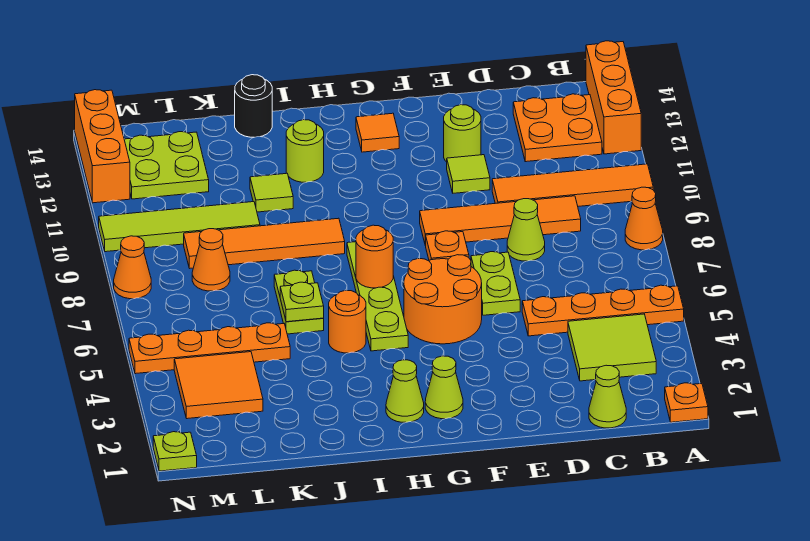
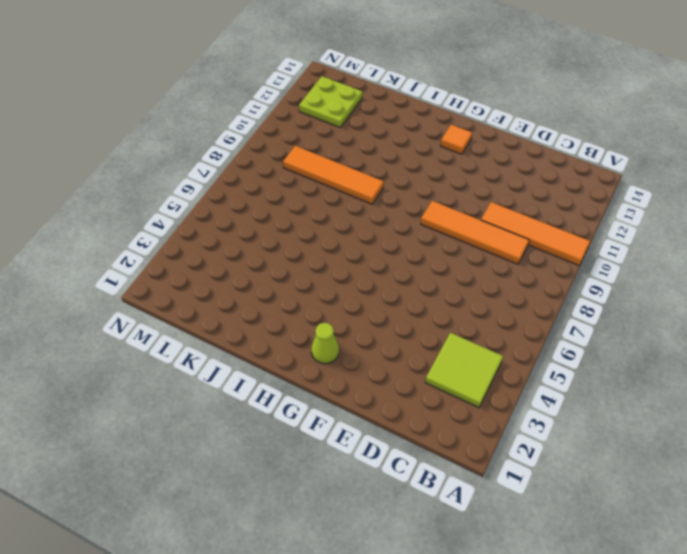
none -> orange 1x1 plate [665,383,708,422]
none -> orange 1x4 plate [522,285,684,336]
none -> orange 1x1 cone [625,187,663,250]
none -> orange 1x3 brick [586,41,641,154]

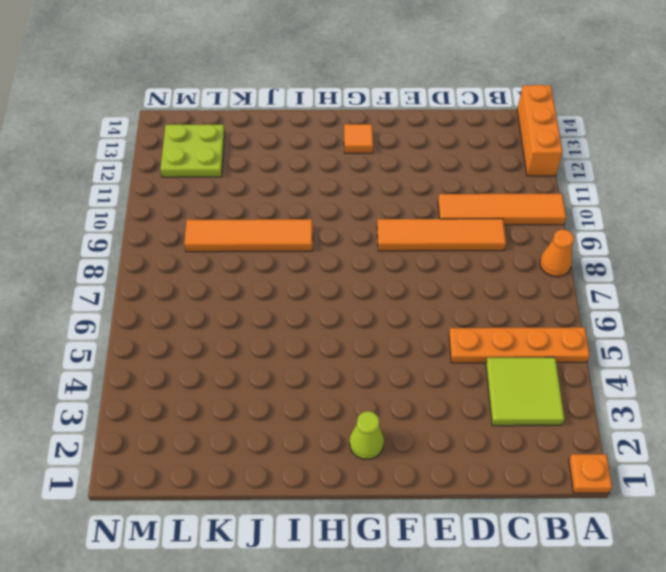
none -> orange 2x2 plate [513,94,602,162]
none -> lime 1x1 cone [589,365,626,428]
none -> lime 1x1 cone [507,199,545,261]
none -> lime 1x2 plate [471,252,520,315]

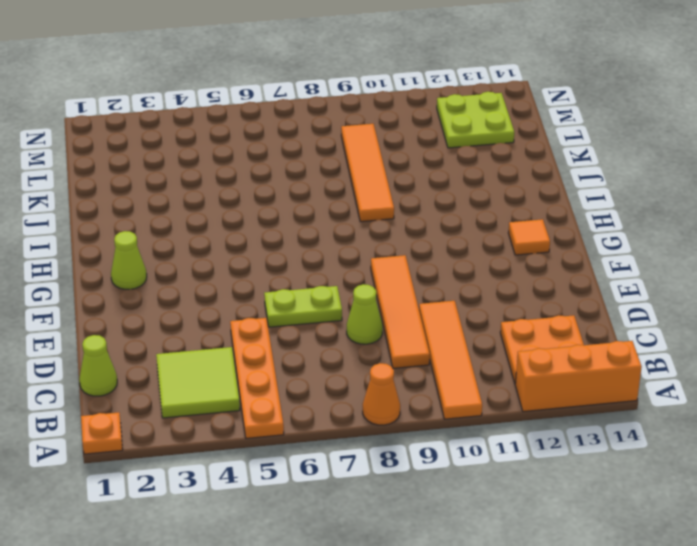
none -> lime 1x1 tile [447,155,490,193]
none -> lime 1x1 round brick [444,105,481,162]
none -> orange 2x2 round brick [404,255,482,344]
none -> orange 1x1 plate [426,231,469,260]

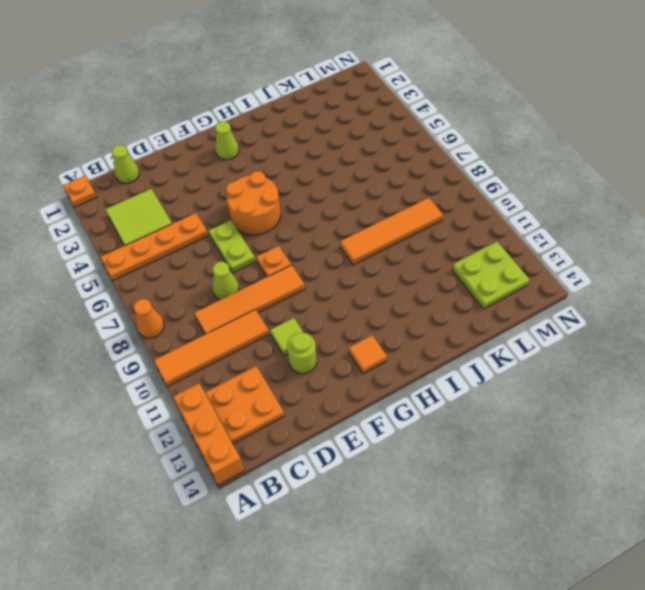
none -> lime 1x1 cone [386,360,424,422]
none -> lime 1x4 plate [347,242,408,351]
none -> orange 1x1 round brick [329,290,366,353]
none -> lime 1x1 round brick [286,120,324,182]

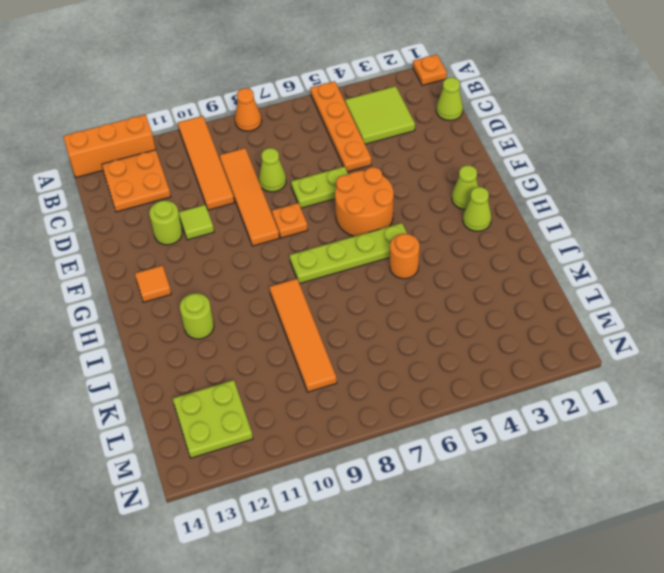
none -> lime 1x2 plate [274,270,324,334]
none -> lime 1x1 tile [250,173,293,212]
none -> black 1x1 round brick [235,75,272,137]
none -> orange 1x4 plate [129,323,290,374]

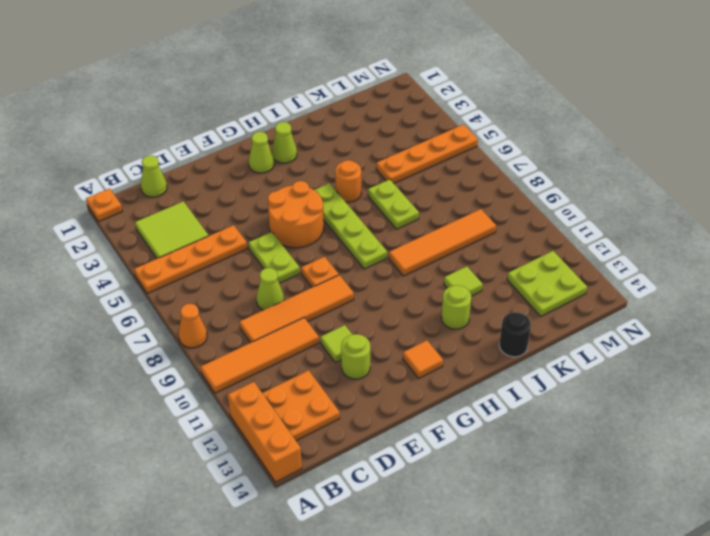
none -> lime 1x4 tile [99,202,260,252]
none -> orange 2x2 tile [174,352,263,419]
none -> orange 1x1 cone [192,229,230,291]
none -> lime 1x1 plate [153,432,197,471]

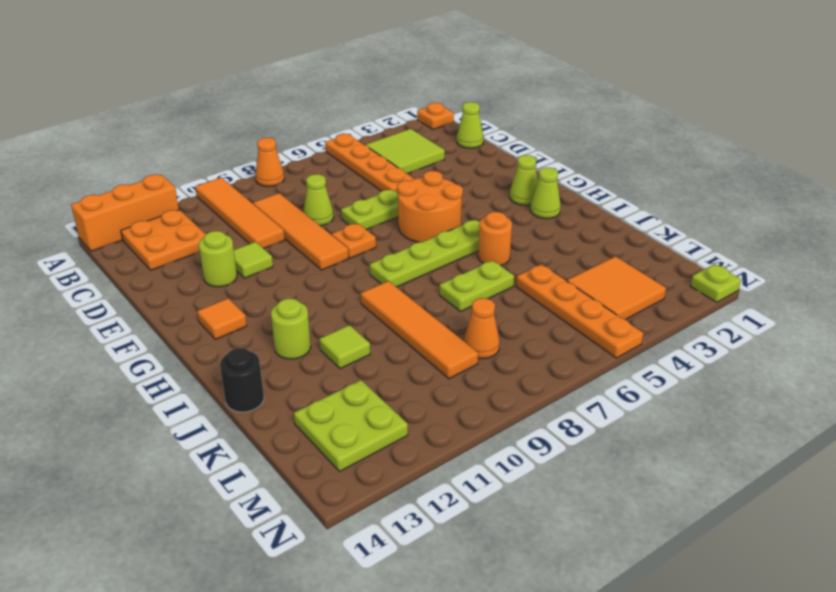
none -> lime 1x4 tile [99,202,260,252]
none -> orange 1x1 cone [114,236,151,299]
none -> orange 1x3 brick [75,90,130,203]
none -> orange 1x1 round brick [356,225,393,288]

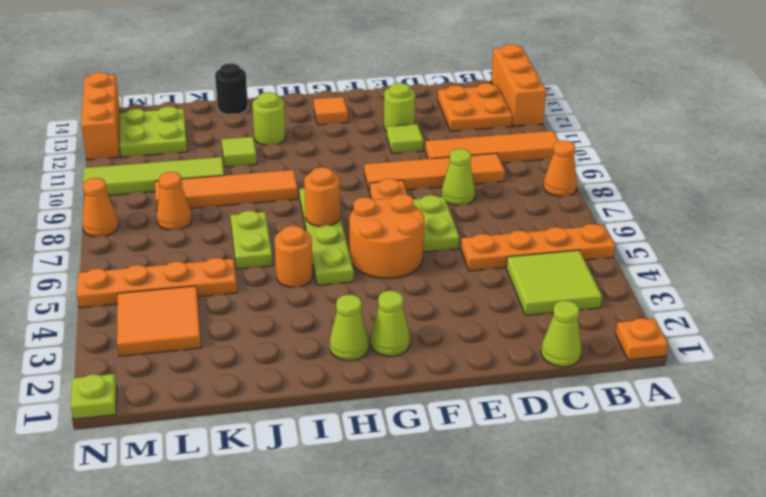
none -> lime 1x1 plate [280,282,324,322]

